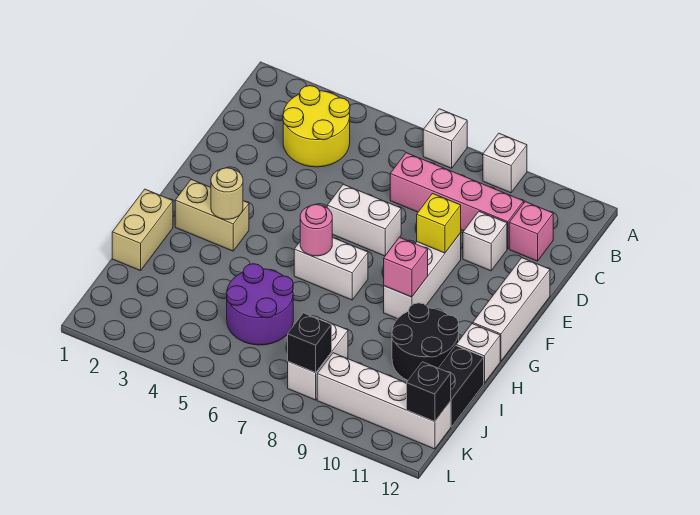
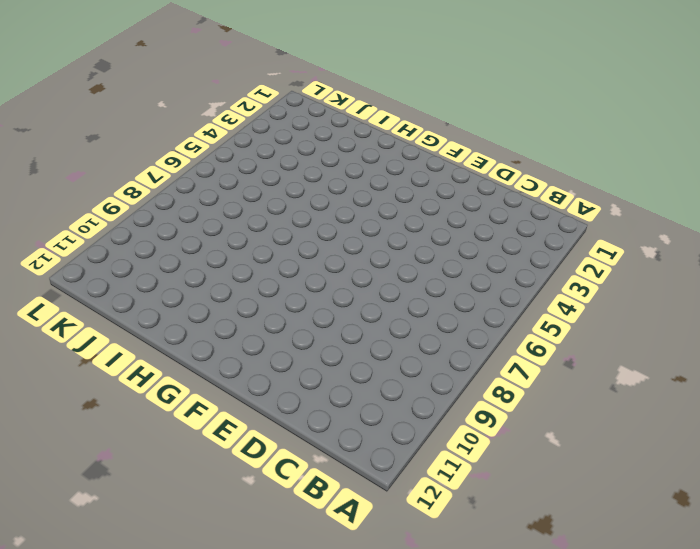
none -> white 1x1 brick [423,109,467,168]
none -> white 1x1 brick [483,133,527,193]
none -> yellow 2x2 round brick [283,86,350,167]

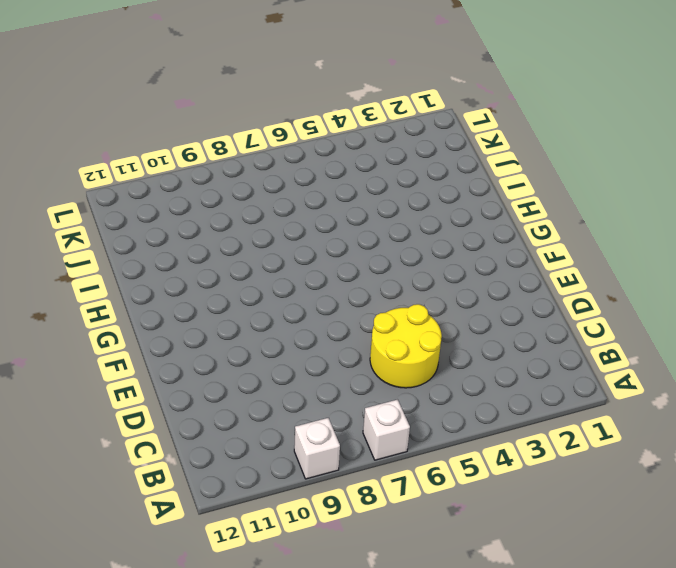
yellow 2x2 round brick [370,304,442,388] -> yellow 2x2 round brick moved to [283,86,350,167]
none -> pink 1x4 brick [390,153,524,249]
none -> pink 1x1 brick [509,202,553,261]
none -> white 1x1 brick [463,212,507,271]

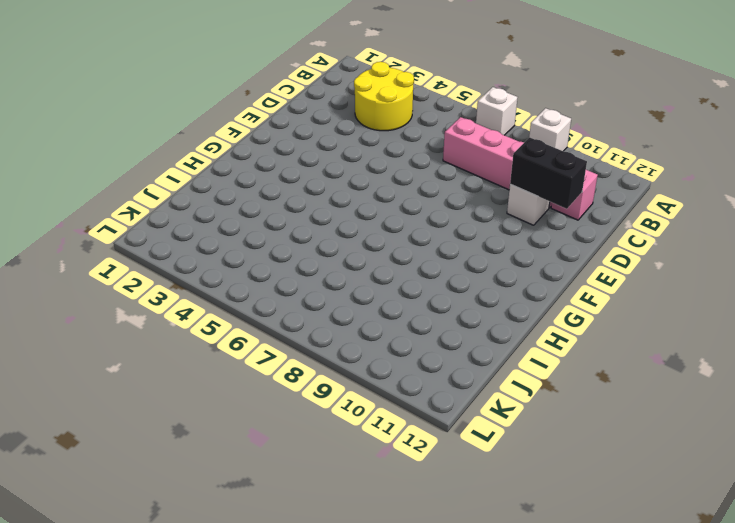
black 1x2 brick [510,137,587,209] -> black 1x2 brick turned to [439,346,484,427]
none -> white 1x2 brick [327,184,401,256]
none -> white 1x3 brick [384,233,461,319]
none -> white 1x3 brick [473,258,550,361]

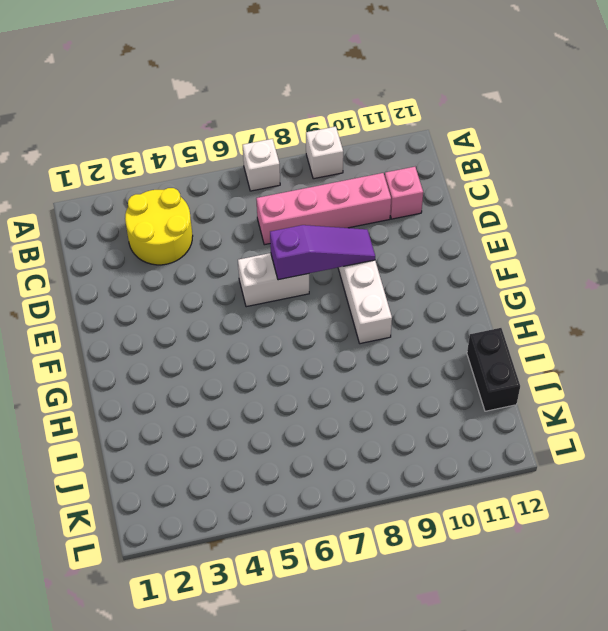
purple 1x3 slope [270,225,375,280] -> yellow 1x1 brick [417,194,461,253]
none -> white 1x1 brick [463,212,507,271]
none -> white 1x3 brick [473,258,550,361]
none -> tan 1x2 brick [175,179,249,251]

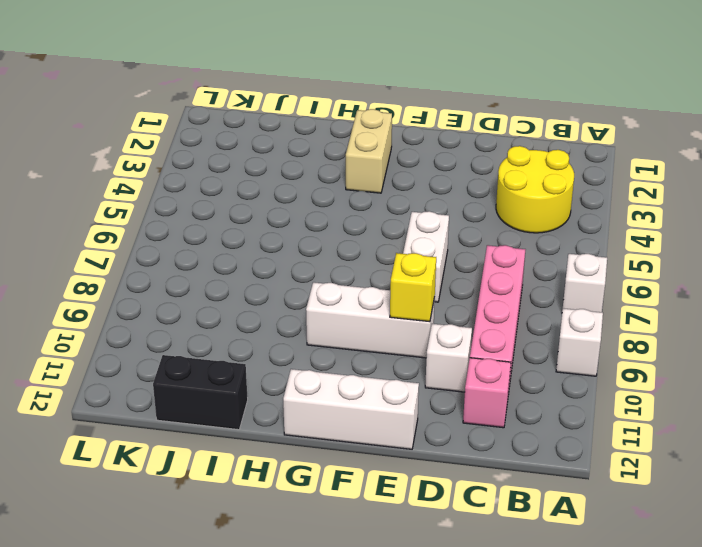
none -> white 1x2 brick [294,237,368,300]
none -> tan 1x2 brick [112,189,173,271]
none -> black 2x2 round brick [392,303,459,380]

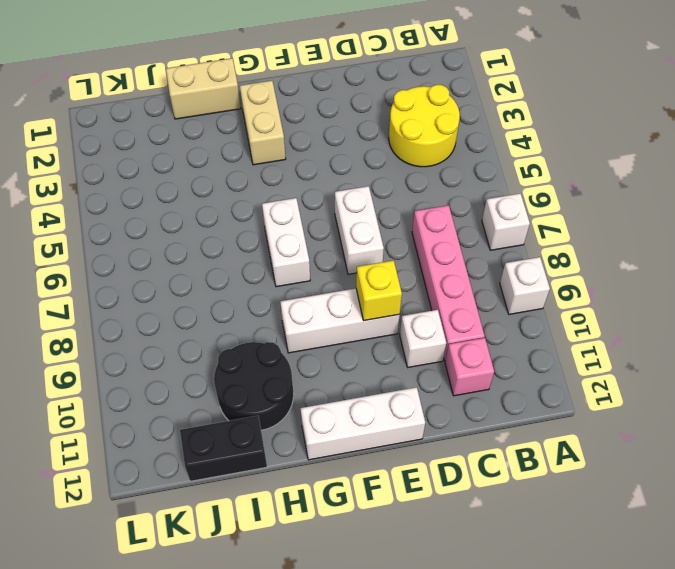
none -> white 1x1 brick [456,323,500,383]
none -> purple 2x2 round brick [227,264,293,345]
none -> white 1x2 brick [288,319,348,400]

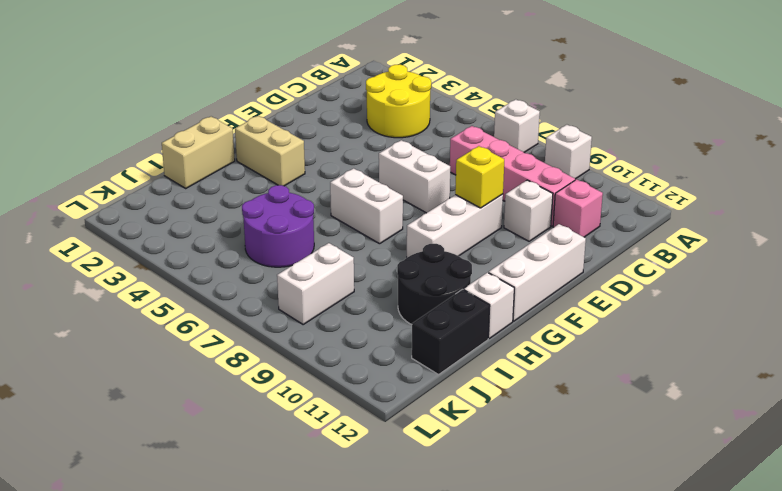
none -> white 1x4 brick [317,353,451,449]
none -> tan 1x1 round brick [211,168,243,219]
none -> pink 1x1 round brick [300,205,332,256]

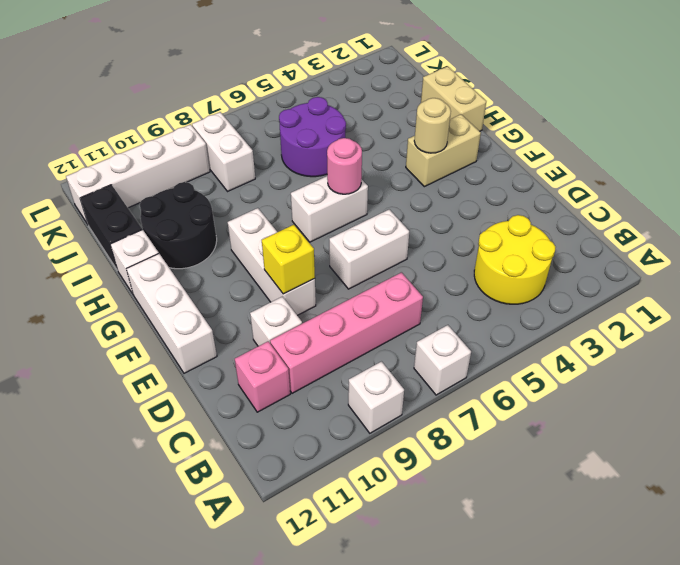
none -> pink 1x1 brick [384,237,428,297]
none -> black 1x1 brick [288,313,332,373]
none -> black 1x1 brick [407,362,451,422]

